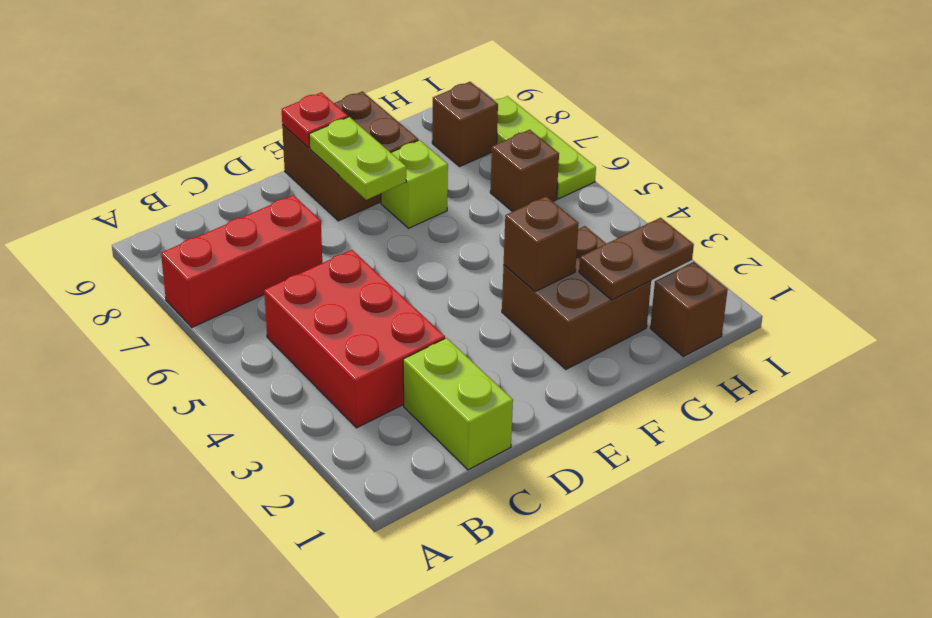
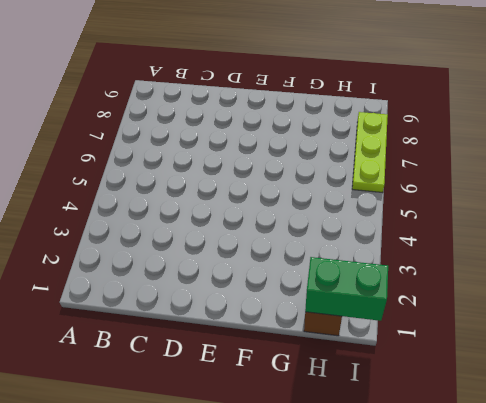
green 1x2 brick [305,257,388,321] -> none
none -> red 1x3 brick [161,195,322,327]
none -> red 2x3 brick [264,250,445,428]
none -> lime 1x2 brick [403,338,513,470]

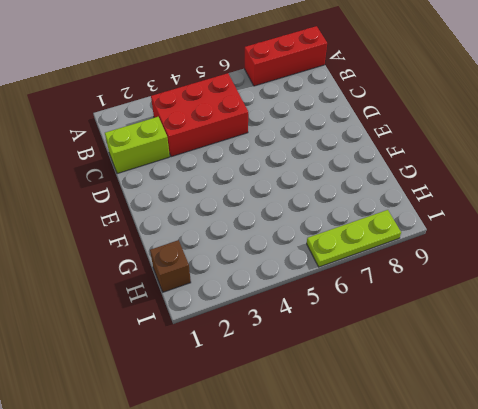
red 1x3 brick [245,26,327,86] -> red 1x3 brick turned to [161,195,322,327]
none -> brown 2x2 brick [282,91,418,221]
none -> brown 2x2 brick [502,226,651,369]
none -> lime 1x1 brick [381,140,448,228]

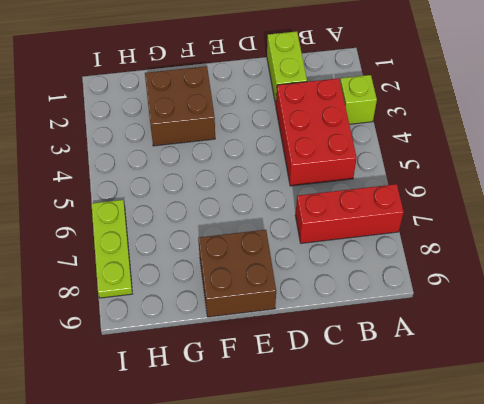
lime 1x1 brick [340,75,377,124] -> lime 1x1 brick moved to [381,140,448,228]
none -> brown 1x1 brick [650,262,728,356]
none -> brown 1x1 brick [490,130,559,212]
none -> brown 1x1 brick [432,82,498,166]

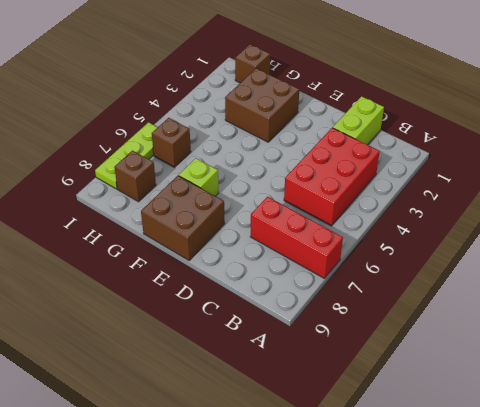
none -> lime 1x2 plate [309,117,406,200]
none -> red 1x1 plate [282,93,348,148]
none -> brown 1x1 brick [504,196,579,292]

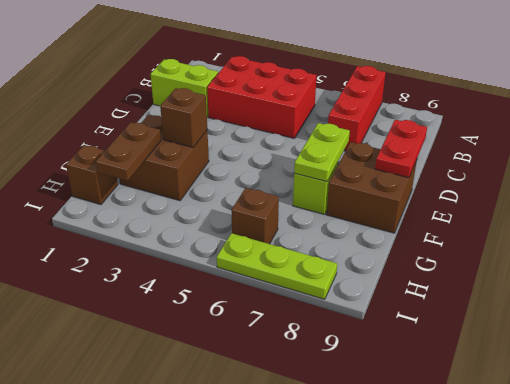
red 1x2 plate [375,120,427,178] -> red 1x1 plate [282,93,348,148]
lime 1x2 plate [294,123,350,182] -> lime 1x2 plate turned to [309,117,406,200]
none -> brown 1x1 brick [432,82,498,166]

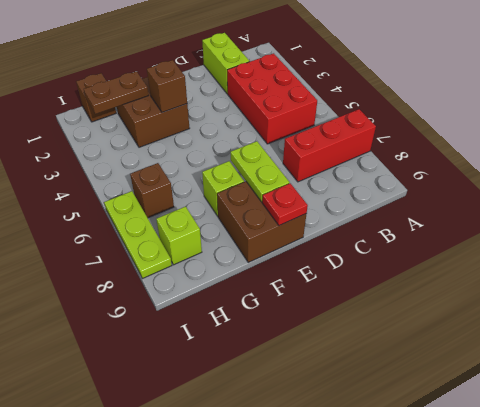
lime 1x1 brick [156,207,202,265] -> brown 1x1 brick [432,82,498,166]

